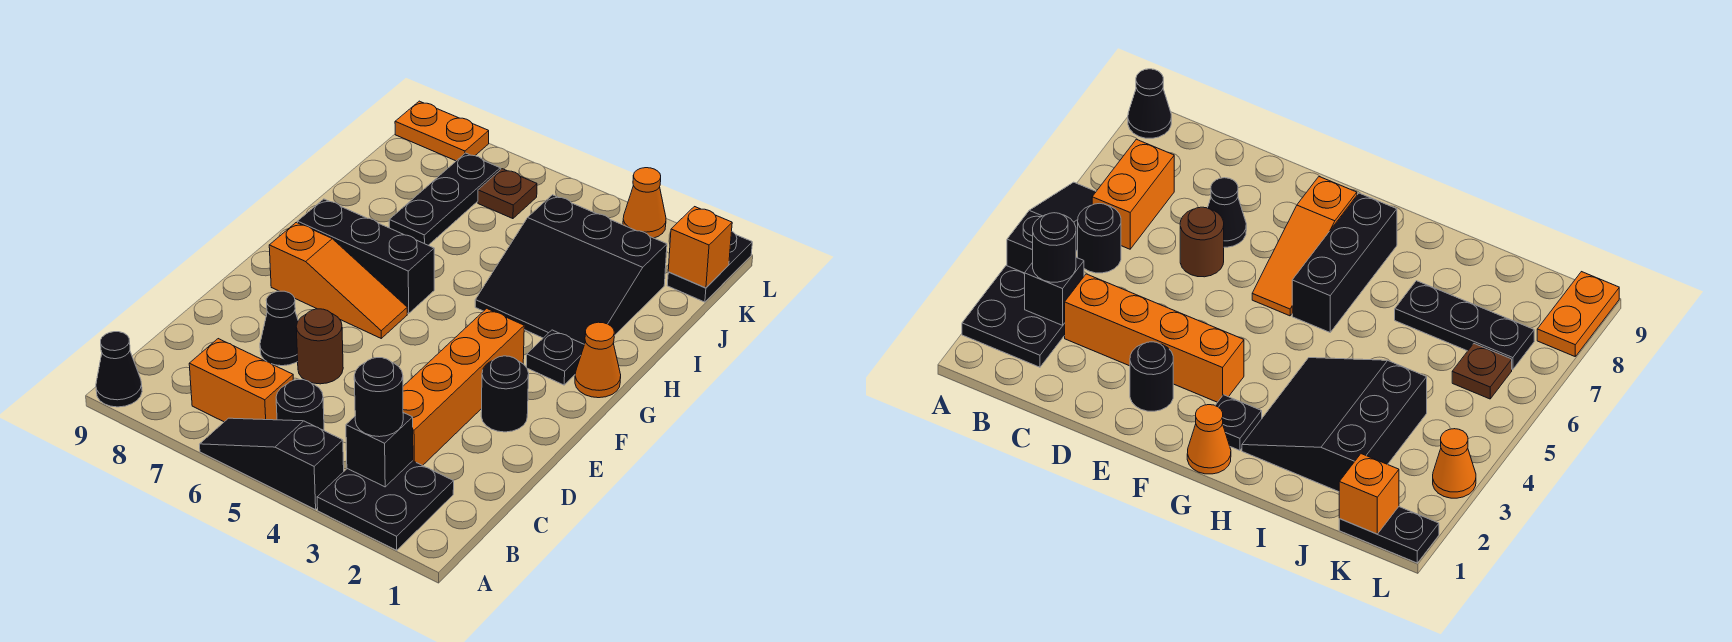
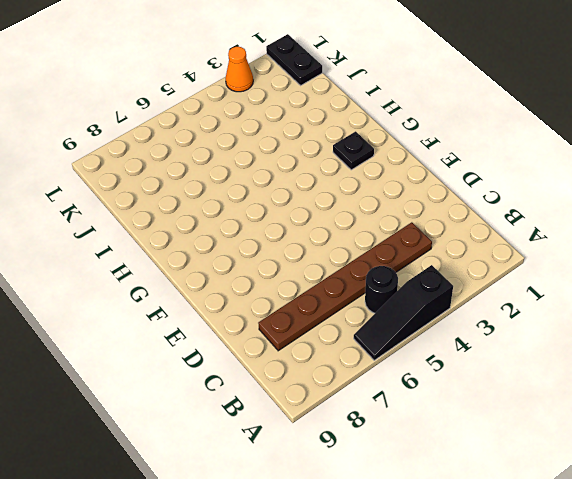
brown 1x6 plate [258,222,432,351] -> orange 1x4 brick [403,308,524,466]
none -> black 2x2 plate [317,461,454,550]
none -> black 1x1 cone [96,332,142,407]
none -> orange 1x2 brick [189,339,293,422]

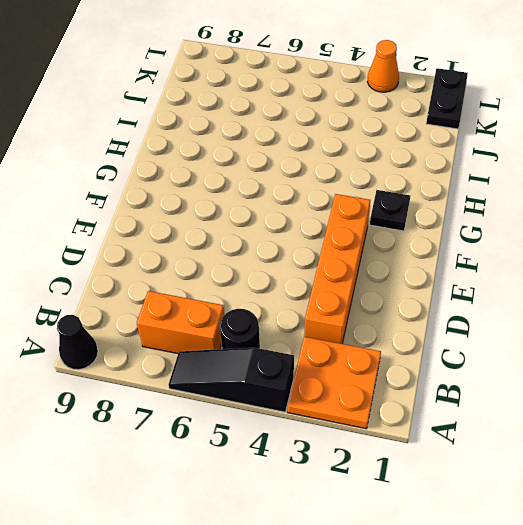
orange 2x2 plate [287,337,381,429] -> black 2x2 plate [317,461,454,550]
none -> brown 1x1 round brick [296,309,343,384]
none -> black 1x1 cone [260,291,298,366]
none -> black 1x1 round brick [481,356,529,432]

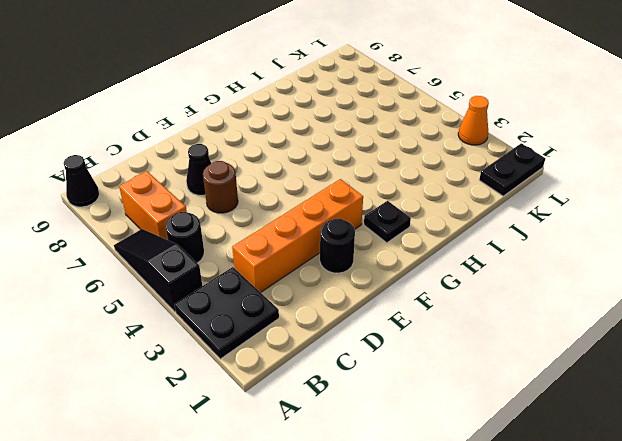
none -> orange 1x3 slope [269,222,407,338]
none -> orange 1x1 cone [575,322,621,398]
none -> black 1x3 brick [298,199,434,314]

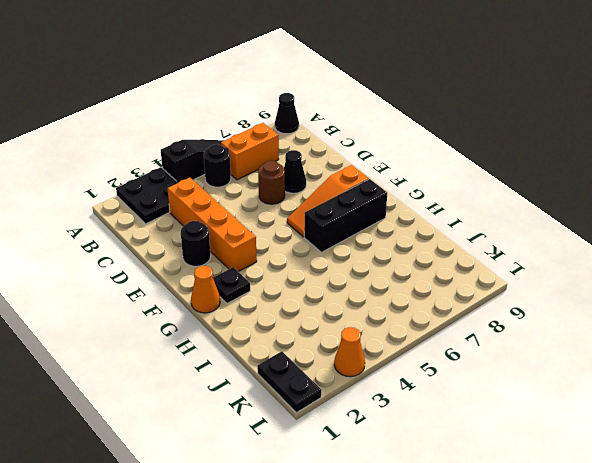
none -> black 3x3 slope [475,195,667,344]
none -> black 1x3 plate [389,153,500,245]
none -> brown 1x1 plate [478,169,537,219]

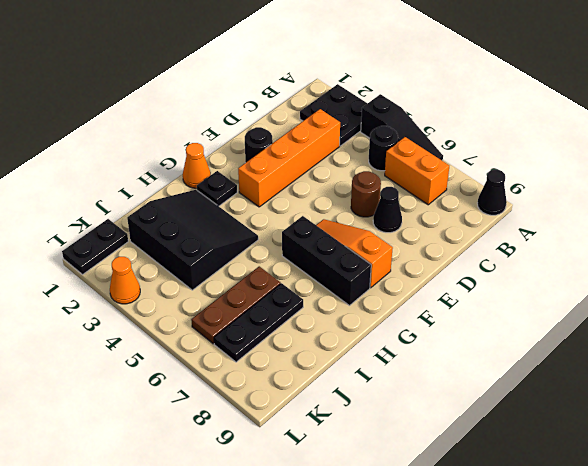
brown 1x3 plate [191,266,281,344] -> brown 1x1 plate [478,169,537,219]
none -> orange 1x2 plate [395,101,489,161]
none -> black 1x1 brick [346,413,413,487]
none -> orange 1x1 brick [668,207,732,288]

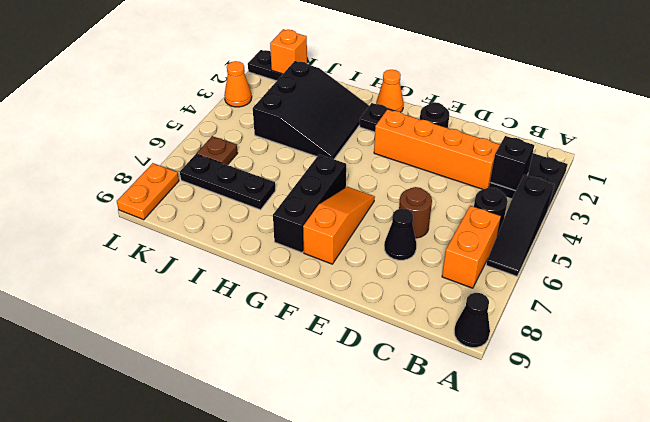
none -> black 1x1 round brick [354,358,403,437]

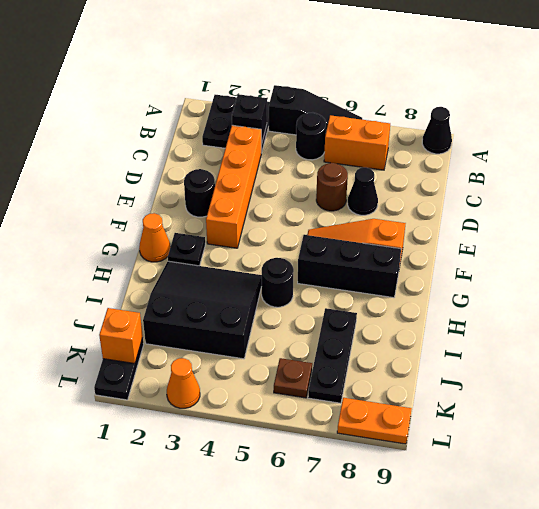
black 1x1 round brick [262,258,294,307] -> black 1x1 round brick moved to [354,358,403,437]

